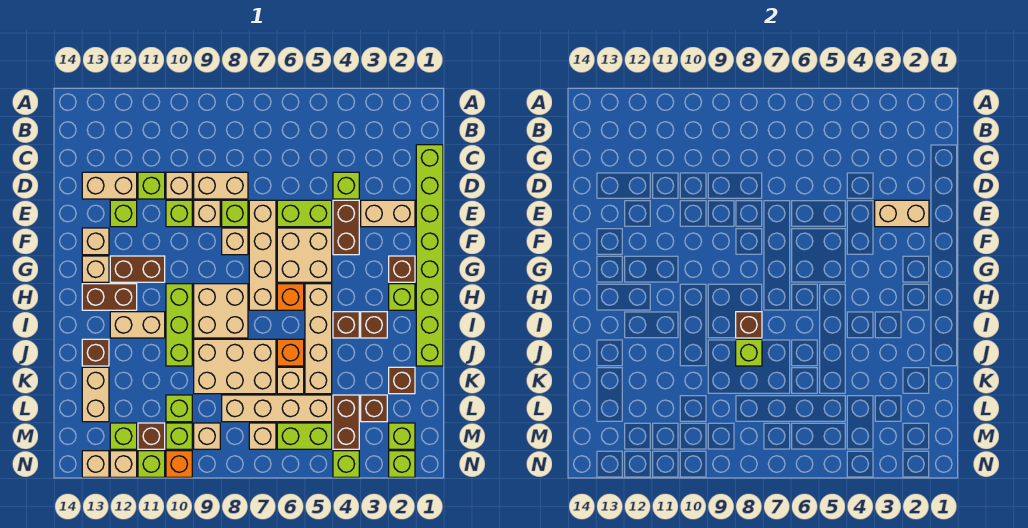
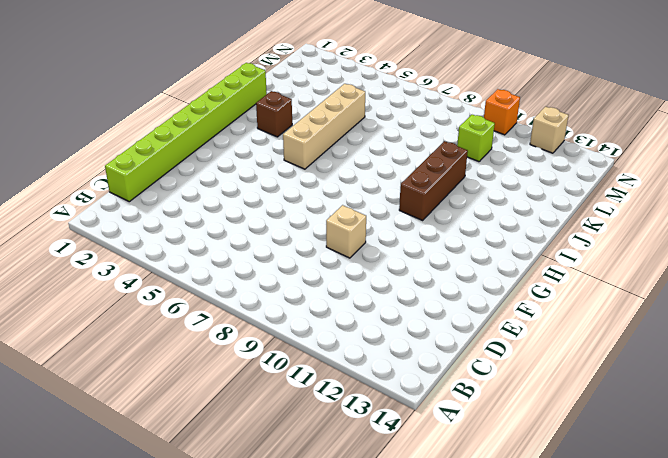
brown 1x3 brick [399,141,468,220] -> lime 1x3 brick [166,284,192,366]
none -> lime 1x1 brick [333,172,359,199]
none -> tan 1x2 brick [194,172,248,199]
none -> tan 1x1 brick [166,172,192,199]
none -> lime 1x1 brick [138,172,165,199]

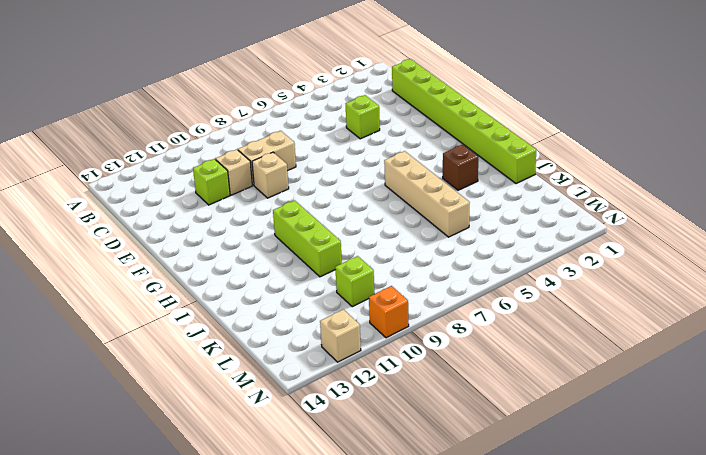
none -> tan 1x2 brick [82,172,137,199]
none -> tan 1x2 brick [361,200,415,227]
none -> brown 1x2 brick [333,200,359,255]
none -> lime 1x2 brick [277,200,332,227]

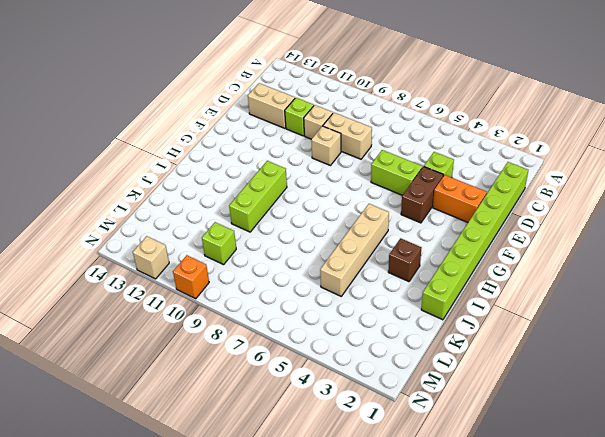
orange 1x2 brick [433,175,487,222] -> tan 1x2 brick [361,200,415,227]
none -> tan 1x4 brick [249,200,276,310]
none -> lime 1x1 brick [222,200,248,227]
none -> lime 1x1 brick [166,200,192,227]
none -> lime 1x1 brick [110,200,137,227]

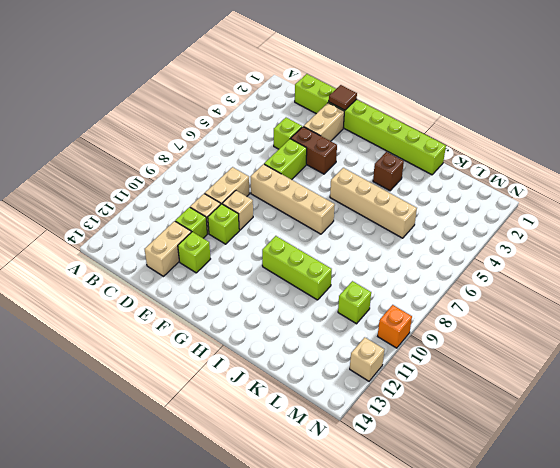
brown 1x1 tile [329,85,357,110] -> none
none -> lime 1x1 brick [222,200,248,227]
none -> tan 2x2 brick [277,228,332,282]
none -> tan 1x1 brick [222,228,248,255]
none -> tan 1x1 brick [82,228,109,255]

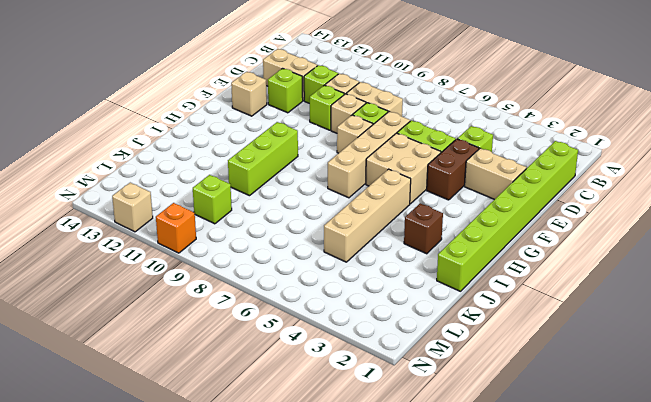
none -> brown 1x1 brick [389,256,415,282]
none -> brown 1x2 brick [110,256,165,282]
none -> tan 1x1 brick [82,256,109,282]
none -> lime 1x1 brick [389,284,415,310]

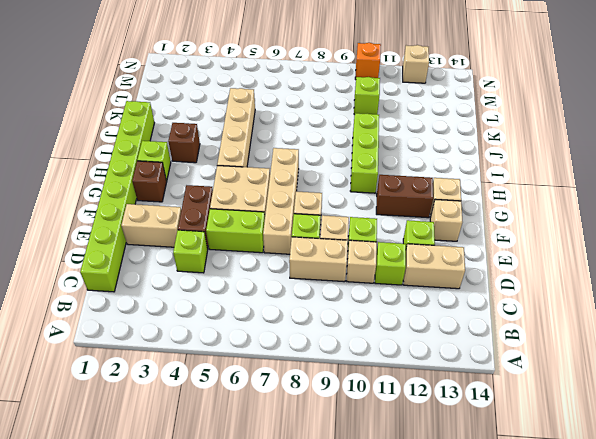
none -> orange 1x1 brick [277,284,304,310]
none -> tan 2x2 brick [194,284,248,338]
none -> brown 1x2 brick [82,284,137,310]
none -> brown 1x1 brick [333,312,359,338]

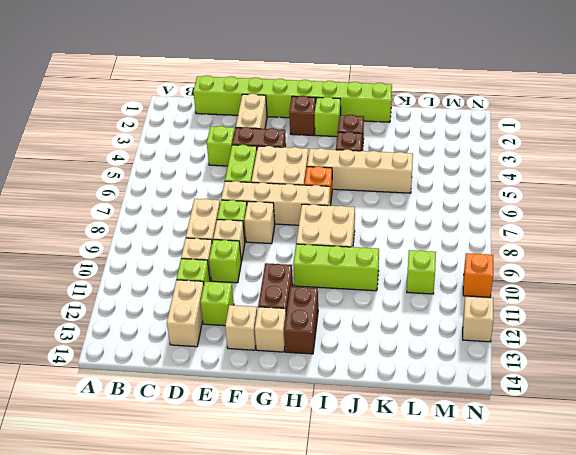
none -> tan 1x2 brick [110,312,165,338]
none -> orange 1x1 brick [277,339,304,366]
none -> tan 2x3 brick [194,339,276,394]
none -> brown 1x1 brick [82,339,109,366]

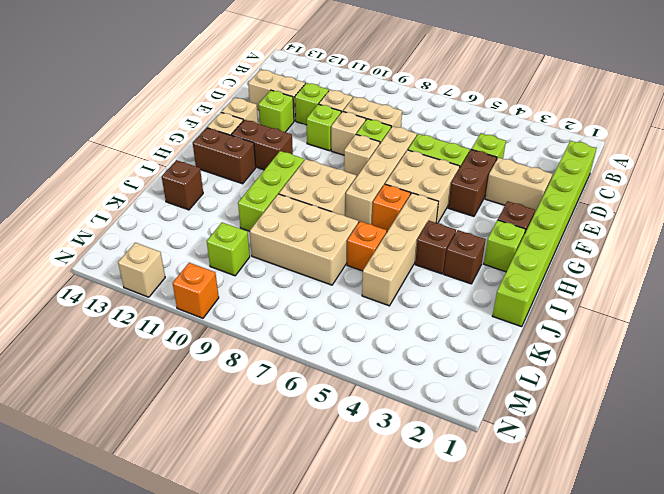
none -> tan 1x2 brick [110,312,165,338]
none -> brown 1x1 brick [389,367,415,394]
none -> tan 1x1 brick [277,367,304,394]
none -> tan 1x2 brick [82,367,109,422]

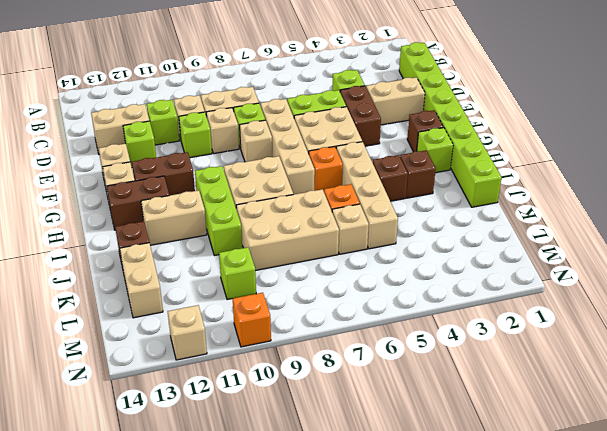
none -> brown 1x1 brick [389,367,415,394]
none -> brown 1x1 brick [361,395,387,422]
none -> brown 1x2 brick [333,395,359,449]
none -> tan 1x4 brick [222,395,332,422]

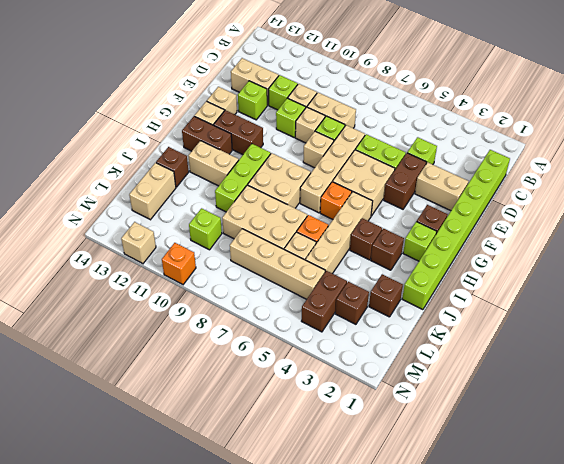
none -> lime 1x1 brick [389,423,415,449]
none -> lime 1x2 brick [277,423,332,449]
none -> tan 1x1 brick [249,423,276,449]
none -> tan 1x1 brick [194,423,220,449]

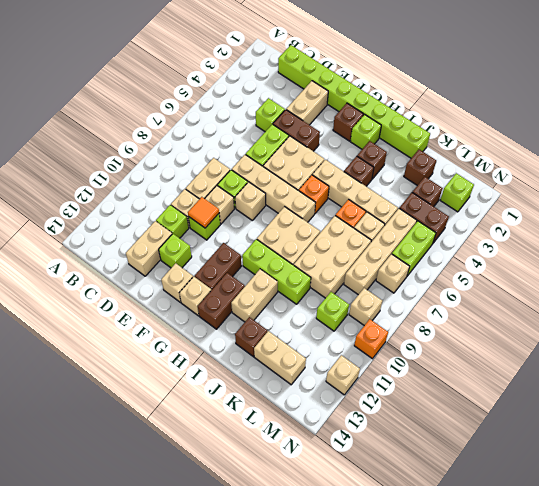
orange 1x1 tile [188,197,219,228] -> none
none -> lime 1x1 brick [166,423,192,449]
none -> brown 1x1 brick [138,423,165,449]
none -> lime 1x1 brick [110,423,137,449]
none -> lime 1x1 brick [389,451,415,477]

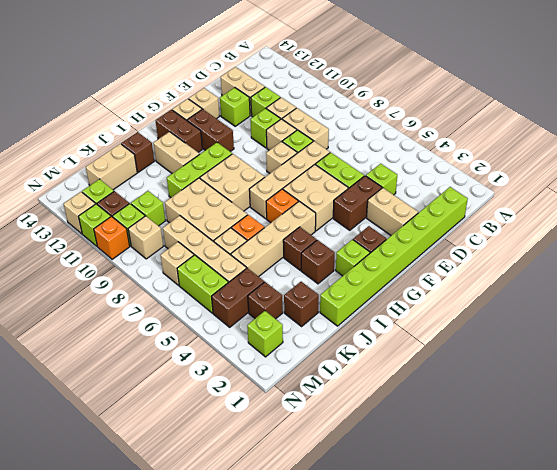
none -> lime 1x1 brick [389,451,415,477]
none -> lime 1x1 brick [333,451,359,477]
none -> tan 1x1 brick [82,451,109,477]
none -> tan 1x2 brick [875,200,929,227]

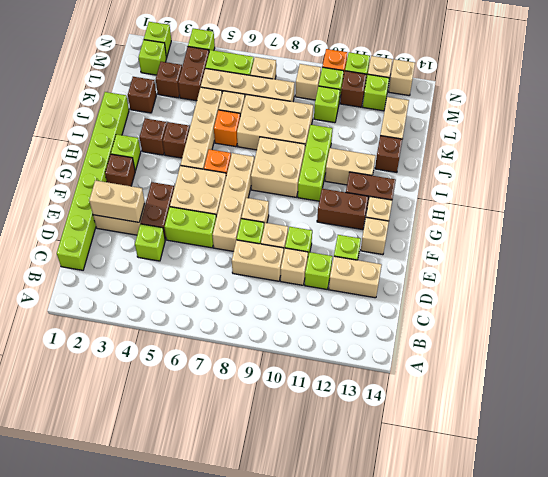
none -> brown 1x1 brick [736,312,762,338]
none -> lime 1x1 brick [736,339,762,366]

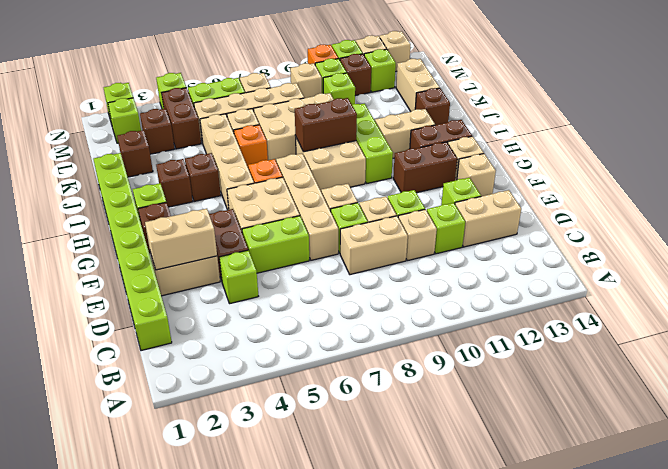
brown 1x2 brick [295,98,357,152] -> brown 1x1 brick [736,312,762,338]
none -> lime 1x1 brick [736,339,762,366]

